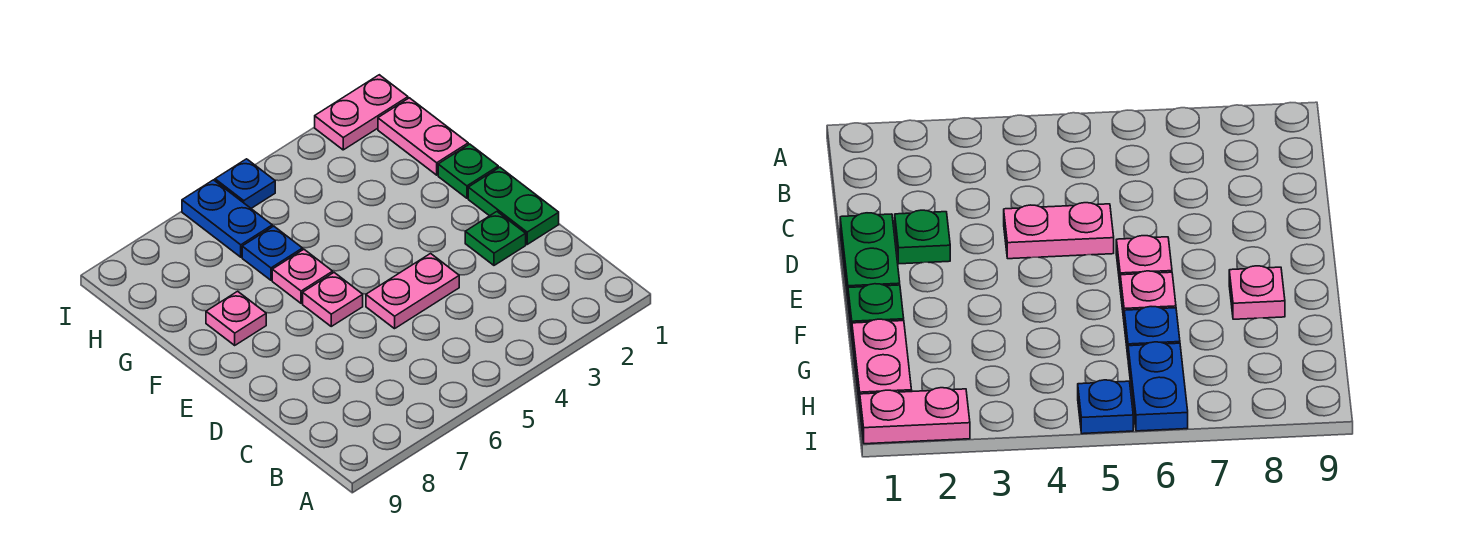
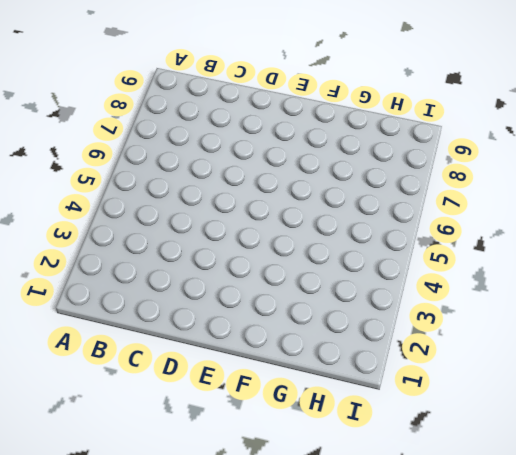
none -> green 1x2 plate [468,167,559,244]
none -> green 1x1 plate [465,212,526,265]
none -> pink 1x2 plate [366,254,459,329]

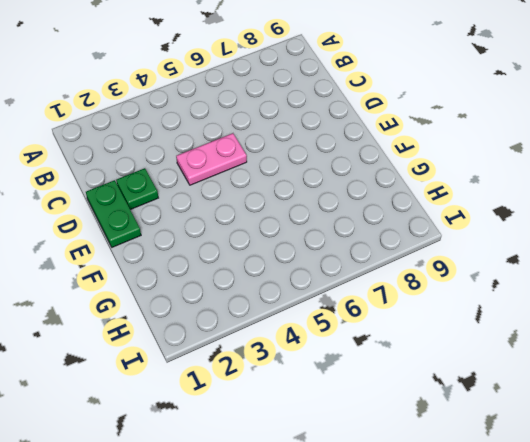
none -> pink 1x1 plate [303,273,363,326]
none -> green 1x1 plate [438,144,498,198]
none -> pink 1x1 plate [272,249,333,303]

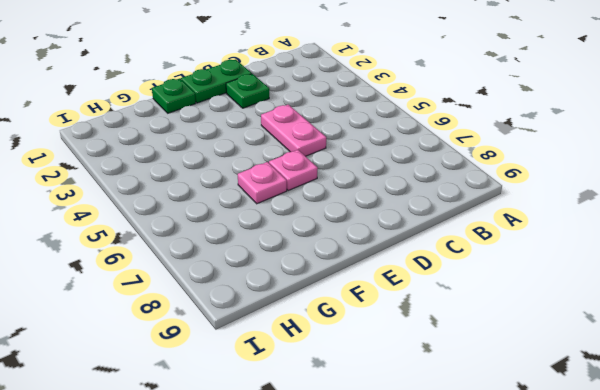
none -> pink 1x1 plate [206,291,266,345]
none -> pink 1x2 plate [378,98,468,175]
none -> blue 1x1 plate [242,226,303,280]

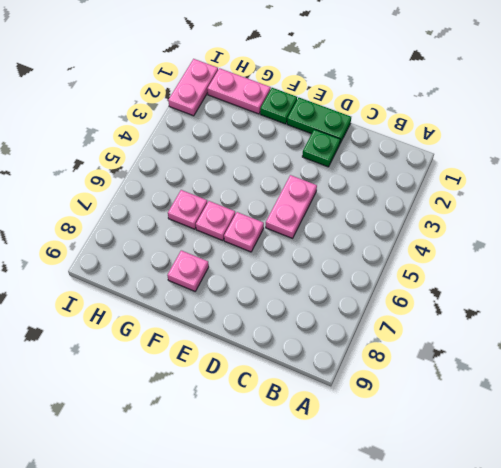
pink 1x1 plate [168,190,207,229] -> blue 1x1 plate [242,226,303,280]
none -> blue 1x2 plate [182,180,272,257]
none -> blue 1x1 plate [215,159,275,208]

